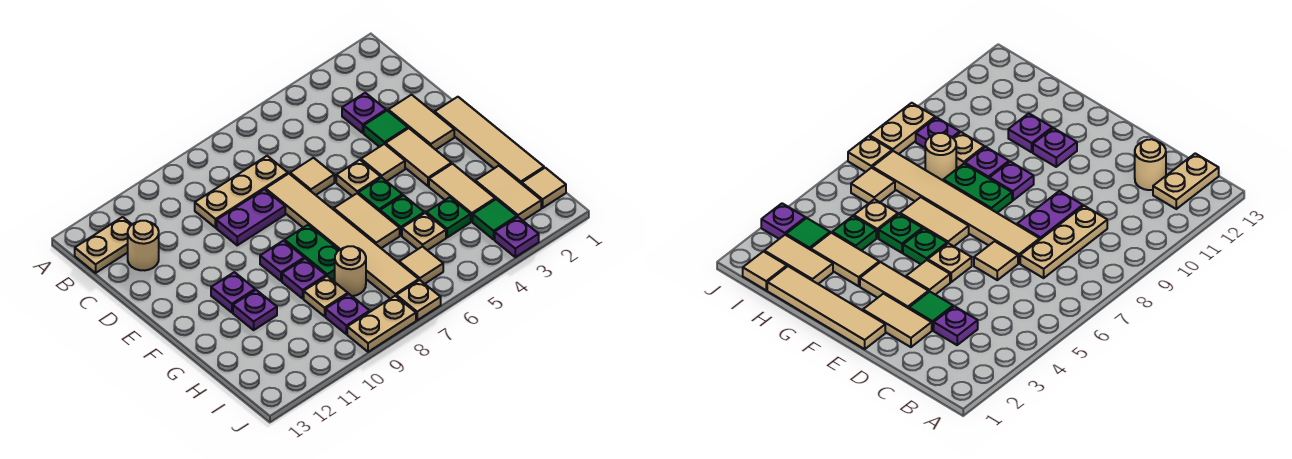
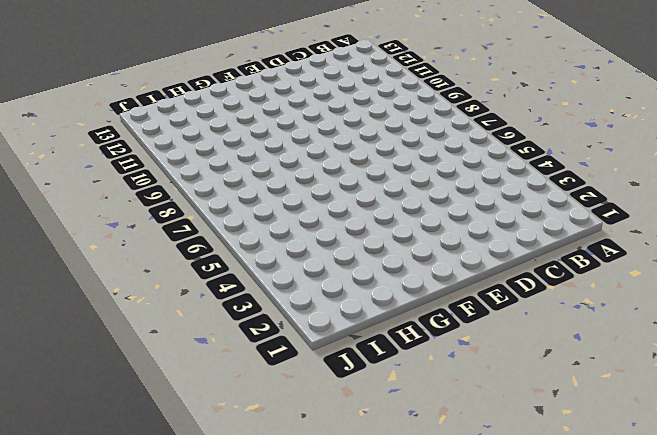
none -> tan 1x2 plate [75,217,132,273]
none -> purple 1x1 plate [342,93,386,133]
none -> tan 1x3 plate [195,156,288,228]
none -> tan 1x1 round brick [128,221,159,270]

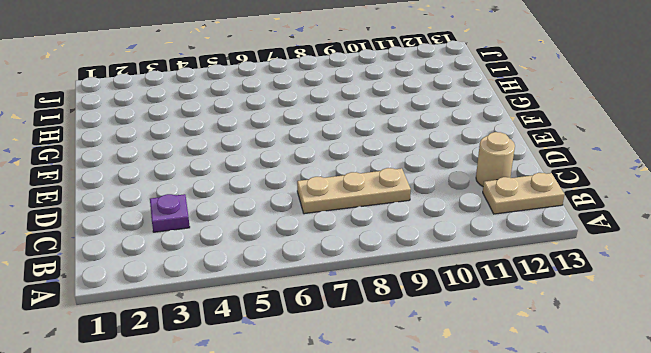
none -> tan 1x2 tile [388,95,454,150]
none -> green 1x1 tile [364,111,408,147]
none -> tan 1x1 tile [290,158,334,195]
none -> tan 1x6 tile [266,174,419,299]

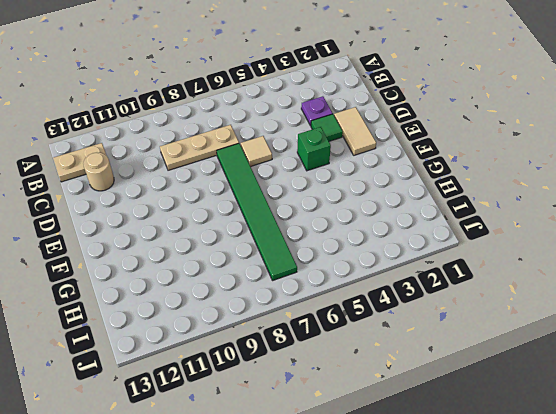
green 1x6 tile [217,143,297,281] -> tan 1x6 tile [266,174,419,299]
green 1x1 brick [297,127,331,171] -> tan 1x1 tile [361,144,405,181]
none -> purple 1x2 plate [217,189,285,245]
none -> tan 1x4 tile [435,97,544,184]
none -> tan 1x2 tile [386,128,451,186]
none -> tan 1x1 plate [336,160,381,196]

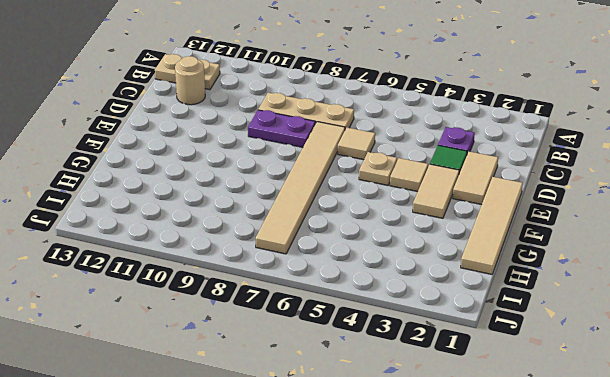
none -> green 1x1 plate [358,177,402,211]
none -> tan 1x2 tile [334,193,400,248]
none -> green 1x2 plate [285,225,339,280]
none -> purple 1x1 plate [260,241,304,281]

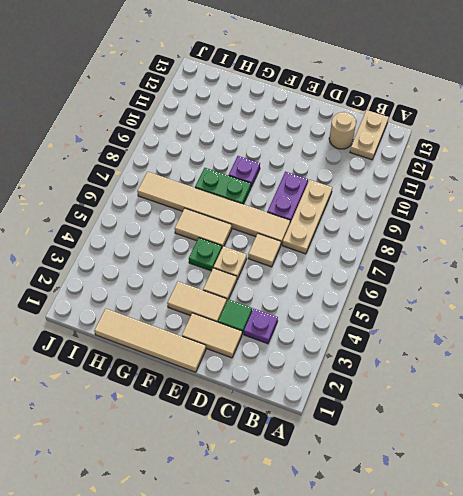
none -> purple 1x1 plate [211,272,255,312]
none -> tan 1x2 tile [429,164,495,222]
none -> green 1x1 plate [380,195,424,236]
none -> purple 1x1 plate [282,258,326,298]

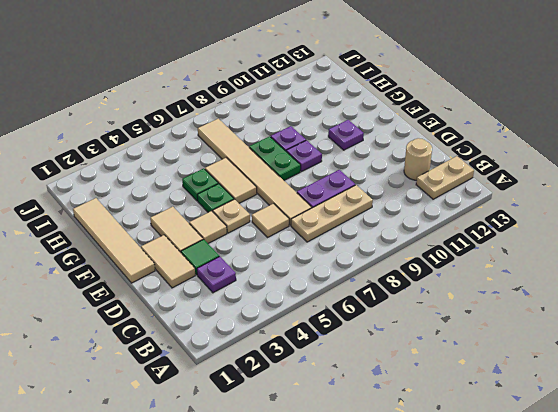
none -> tan 1x2 tile [429,164,495,222]
none -> purple 1x1 plate [233,290,277,330]
none -> tan 1x2 tile [476,166,541,221]
none -> green 1x1 plate [426,197,471,237]

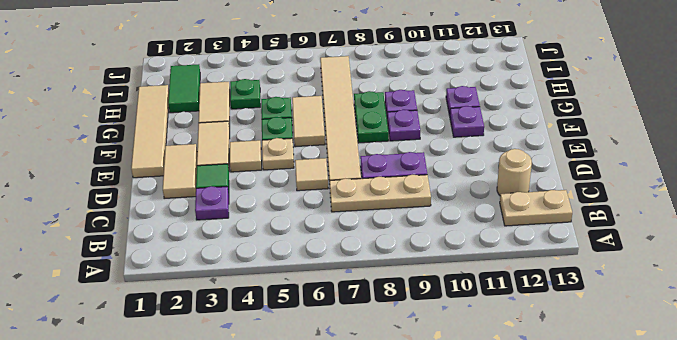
green 1x2 tile [168,64,200,113] -> tan 1x2 tile [476,166,541,221]
none -> tan 1x1 plate [402,213,446,250]
none -> tan 1x1 round brick [335,246,366,296]
none -> tan 1x1 plate [304,276,348,316]
none -> tan 1x1 tile [522,168,566,208]

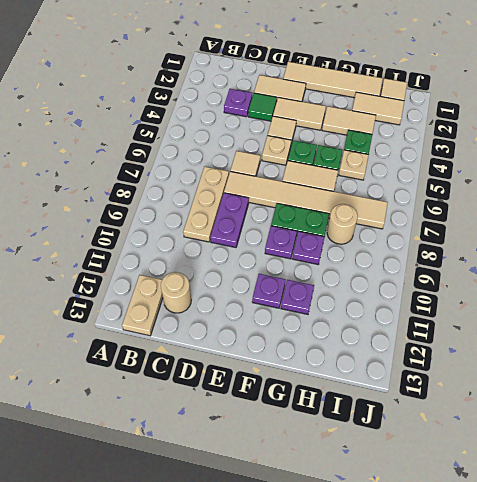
none -> tan 1x1 plate [304,276,348,316]
none -> green 1x1 tile [473,199,517,239]
none -> tan 1x1 tile [399,246,443,284]
none -> purple 1x1 plate [326,294,370,334]

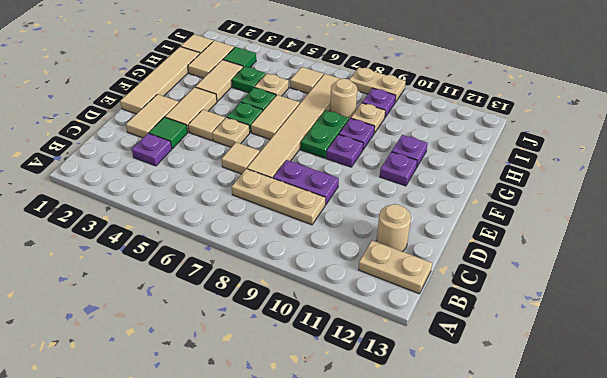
none -> purple 1x1 plate [495,217,539,257]
none -> tan 1x1 plate [396,280,441,320]

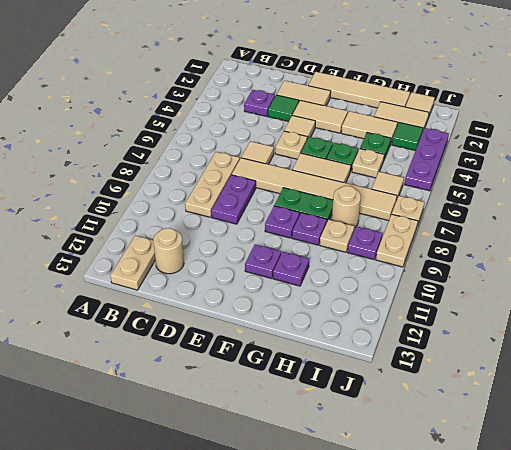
purple 1x3 plate [405,128,449,191] -> purple 1x1 plate [495,217,539,257]

